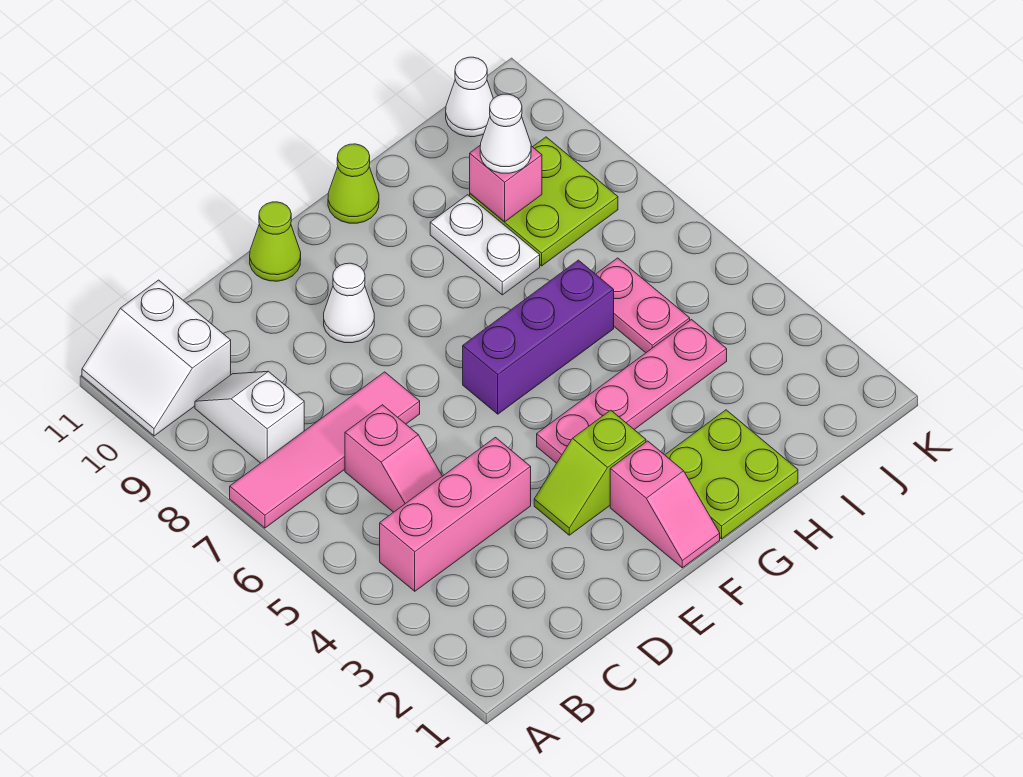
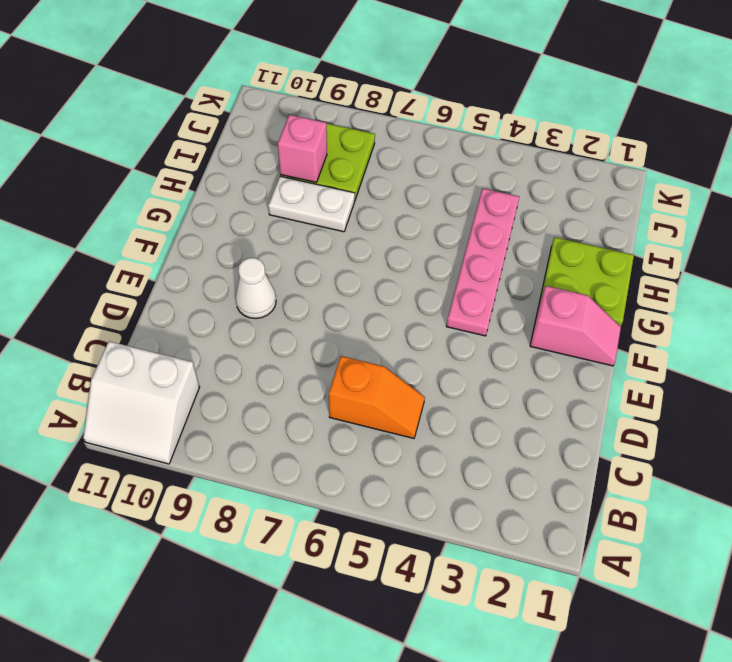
orange 1x2 slope [329,356,425,438] -> pink 1x2 slope [345,405,442,512]
none -> pink 1x4 tile [230,372,420,528]
none -> pink 1x3 brick [380,437,531,591]
none -> white 1x2 slope [195,371,304,463]

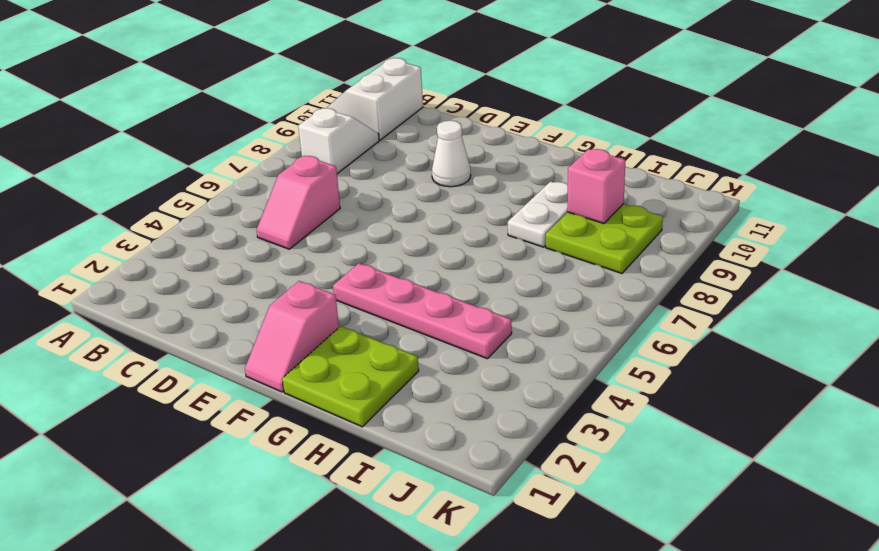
none -> pink 1x4 tile [230,372,420,528]
none -> pink 1x3 brick [380,437,531,591]
none -> lime 1x2 slope [534,410,646,535]

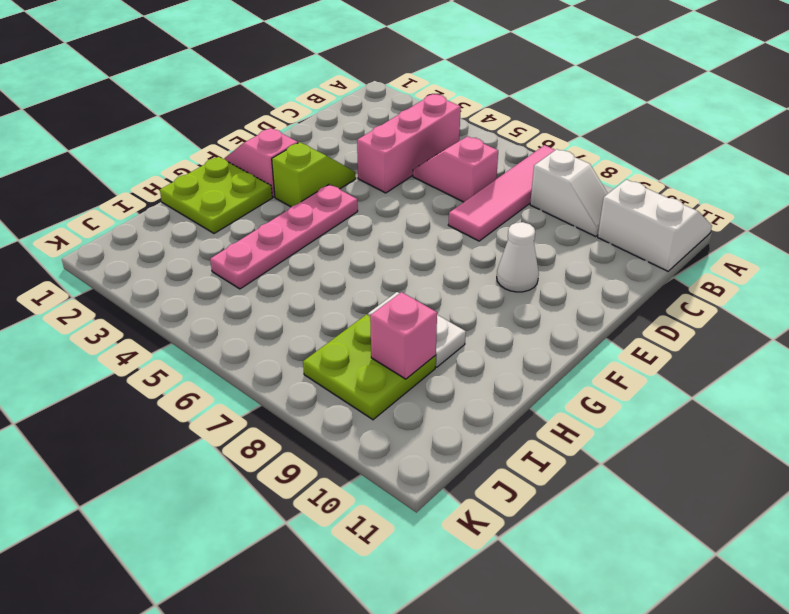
none -> lime 1x1 cone [250,202,301,281]
none -> purple 1x3 brick [463,260,614,414]
none -> lime 1x1 cone [328,144,379,223]

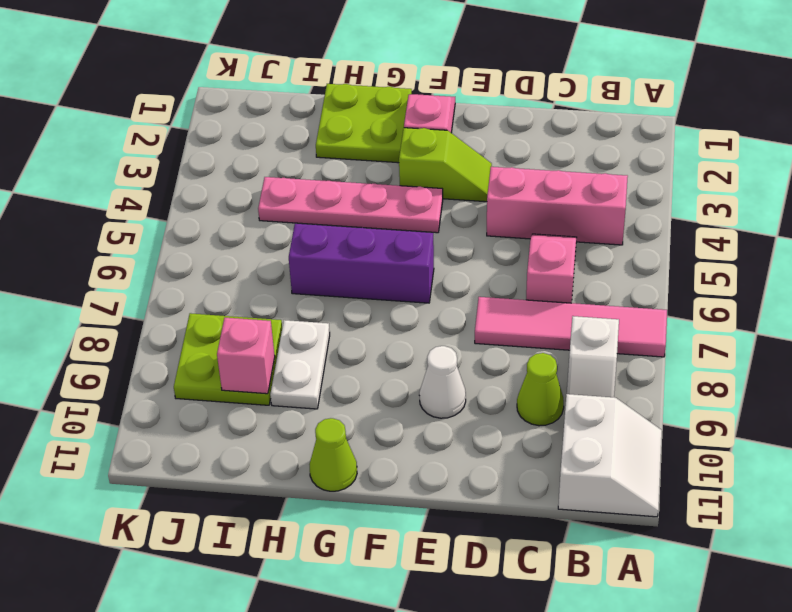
lime 1x1 cone [517,353,564,426] -> lime 1x1 cone moved to [250,202,301,281]
none -> pink 1x2 plate [596,258,690,353]
none -> white 1x1 cone [446,57,494,137]
none -> white 1x1 cone [480,94,531,173]

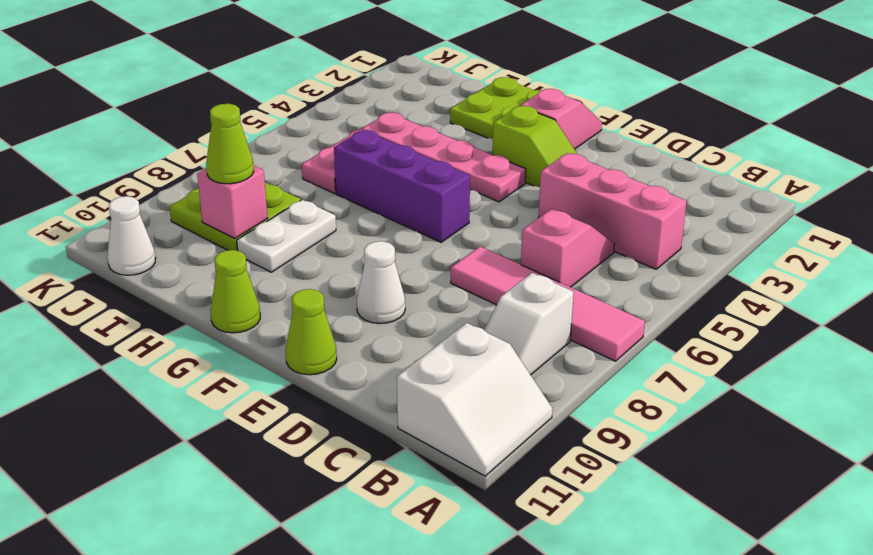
lime 1x1 cone [206,104,254,184] -> white 1x1 cone [480,94,531,173]

